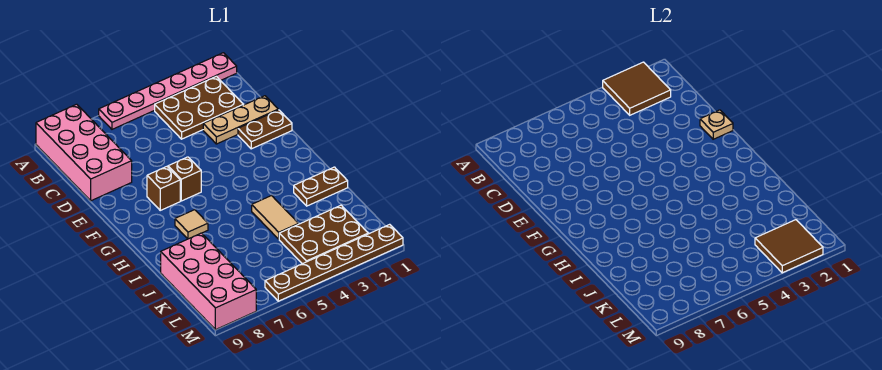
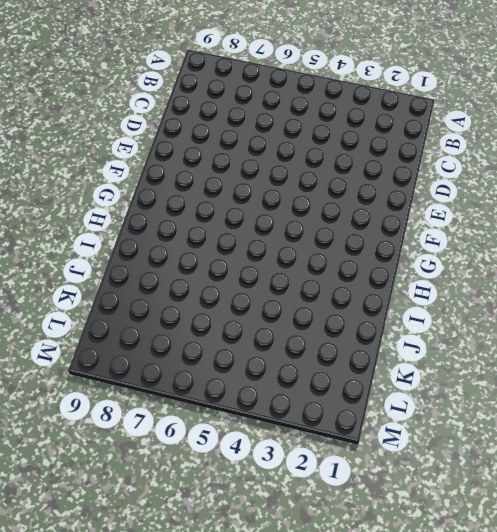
none -> pink 1x6 plate [99,53,237,129]
none -> pink 2x4 brick [36,104,132,201]
none -> brown 2x3 plate [155,76,243,139]

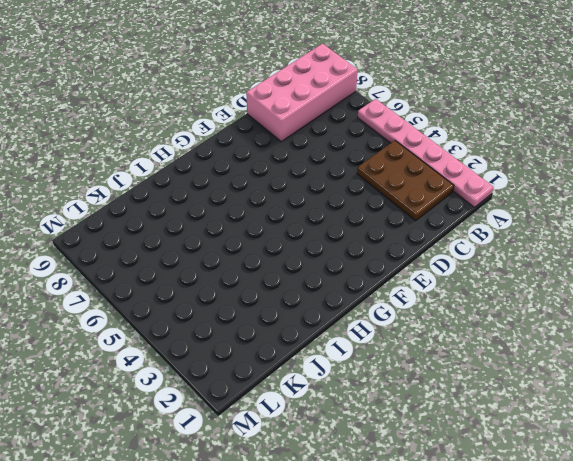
none -> tan 1x3 plate [203,96,278,144]
none -> brown 1x2 plate [238,110,292,149]
none -> brown 1x1 brick [168,157,201,201]

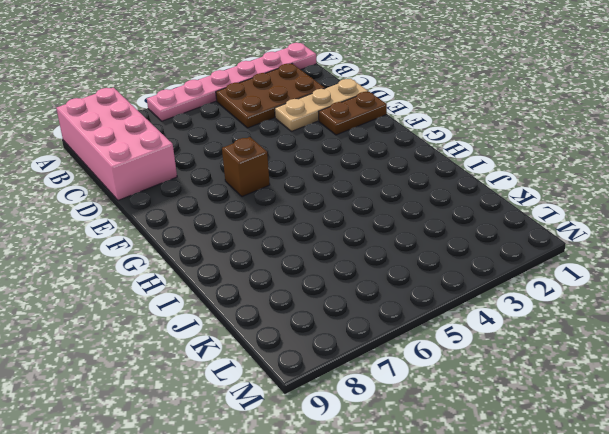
none -> brown 1x1 brick [147,167,180,210]
none -> tan 1x1 tile [175,210,208,239]
none -> brown 1x2 plate [294,167,348,206]

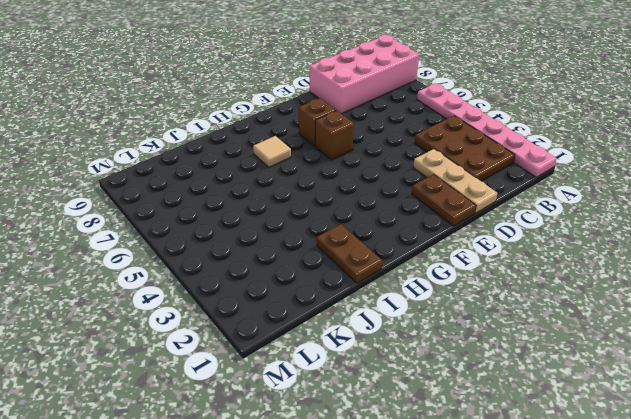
none -> tan 1x2 tile [252,196,298,239]
none -> pink 2x4 brick [161,233,256,330]
none -> brown 2x3 plate [279,205,368,264]

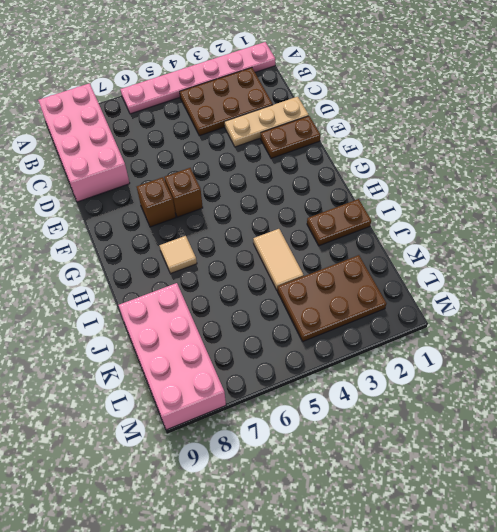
none -> brown 1x6 plate [265,224,403,301]
none -> brown 2x2 tile [603,62,671,115]
none -> tan 1x1 plate [700,110,733,139]

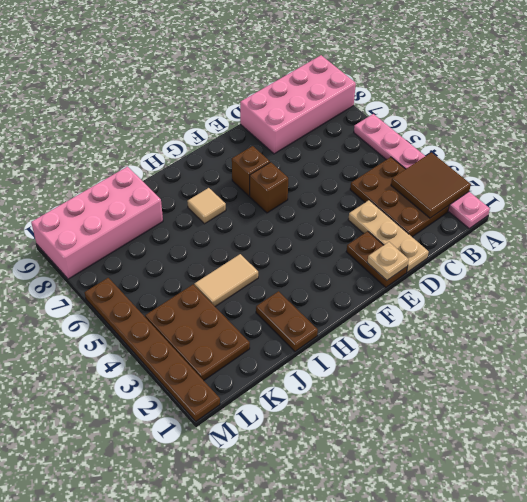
none -> brown 2x2 tile [755,220,823,273]

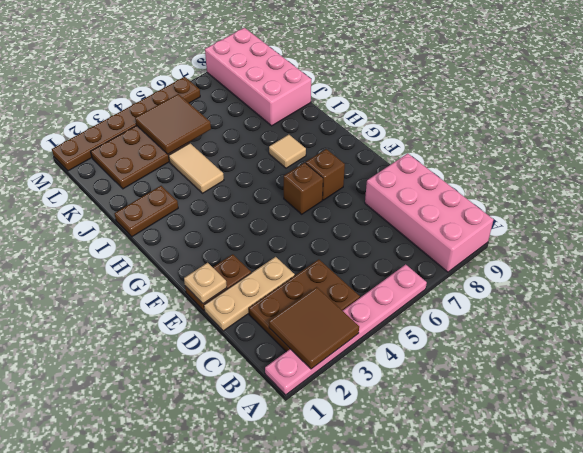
brown 2x2 tile [135,94,211,154] -> brown 2x2 tile moved to [755,220,823,273]

